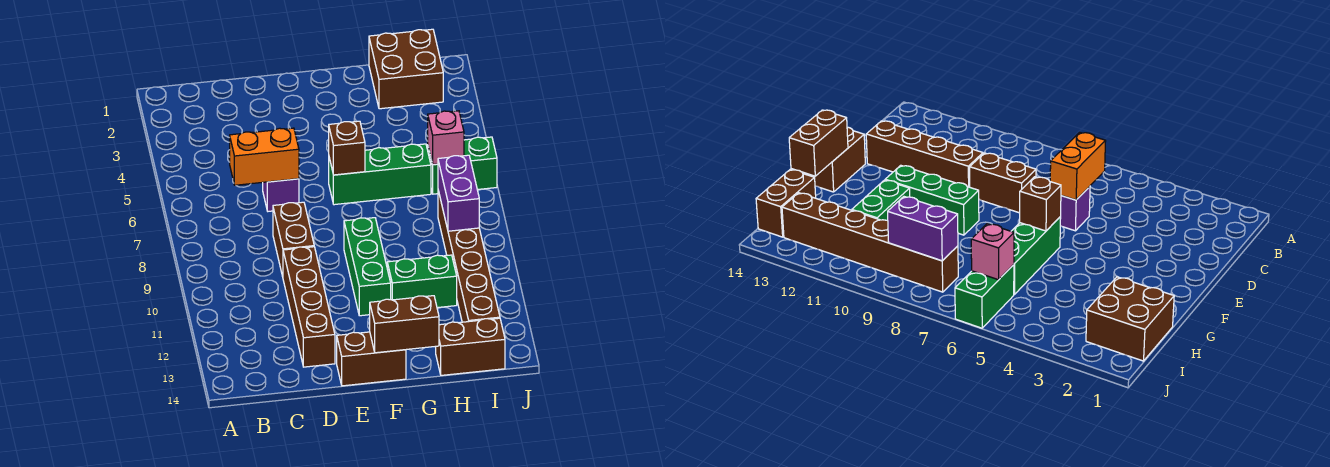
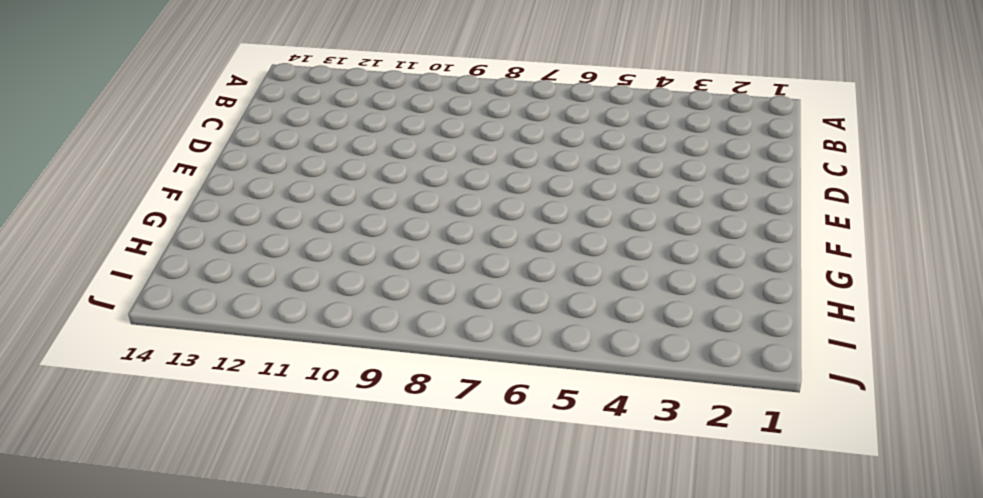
none -> purple 1x1 brick [263,179,299,211]
none -> brown 1x2 brick [273,202,314,277]
none -> brown 1x4 brick [283,247,335,367]

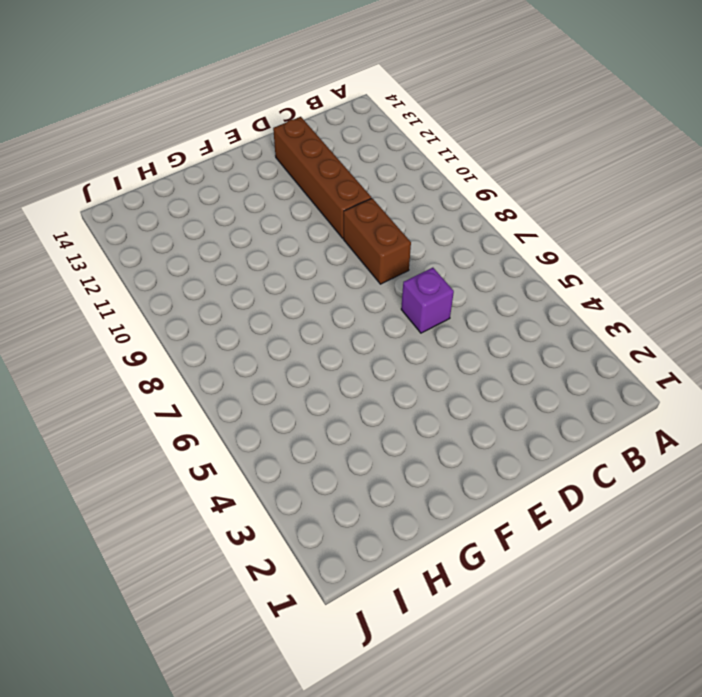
none -> brown 1x2 brick [337,332,406,386]
none -> green 1x3 brick [329,144,431,205]
none -> green 1x3 brick [344,218,391,316]

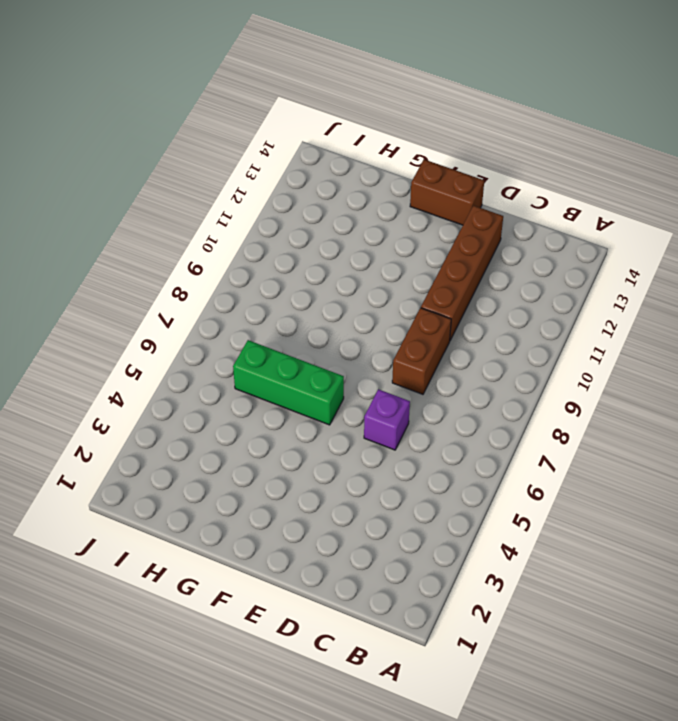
none -> green 1x3 brick [344,218,391,316]
none -> green 1x2 brick [387,255,457,308]
none -> brown 2x2 brick [369,29,443,109]

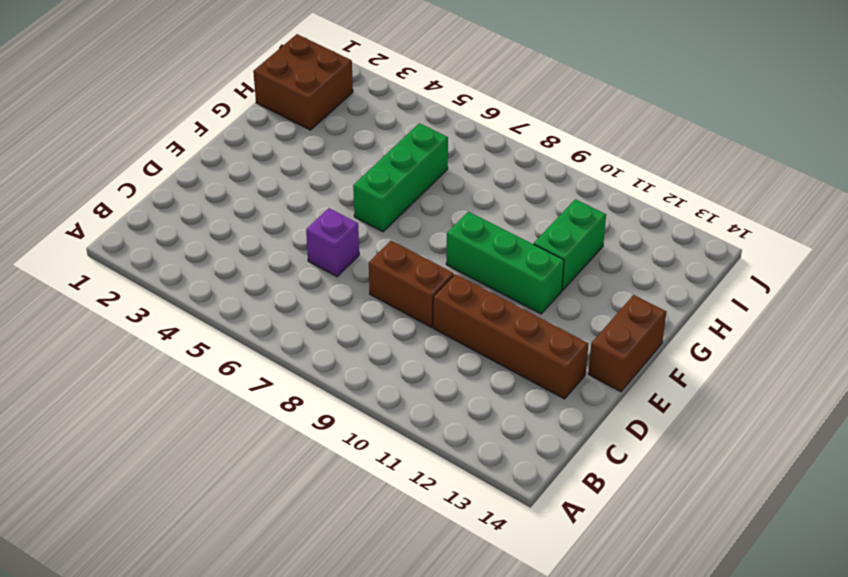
none -> brown 1x2 brick [436,318,505,375]
none -> green 1x2 brick [428,137,497,194]
none -> brown 1x6 brick [438,191,500,322]

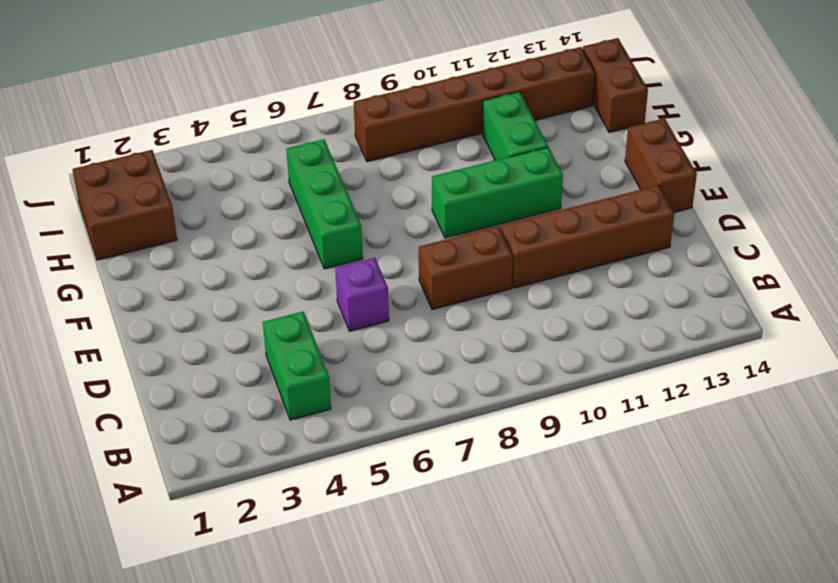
green 1x2 brick [263,311,331,420] -> green 1x2 brick moved to [428,137,497,194]
none -> orange 1x2 brick [230,128,299,185]
none -> brown 1x1 brick [329,121,365,175]
none -> brown 1x2 brick [370,296,439,353]

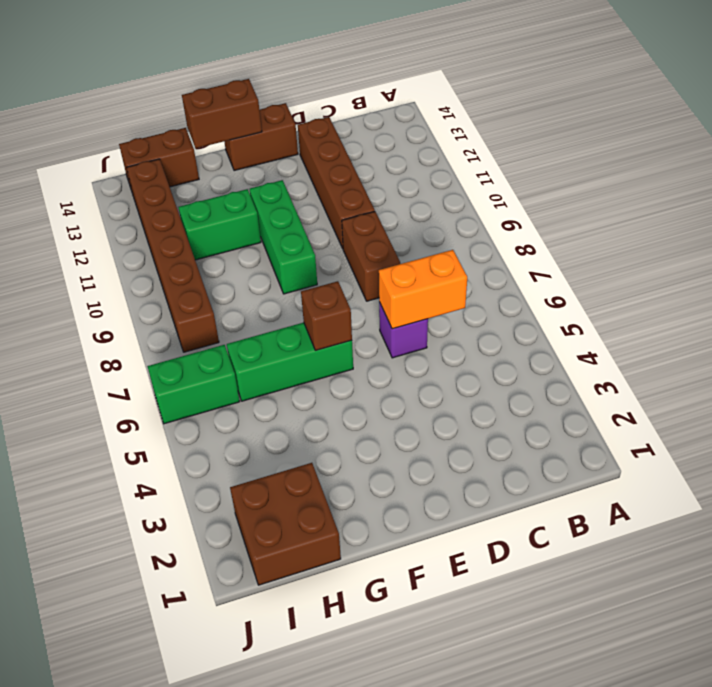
none -> pink 1x1 brick [428,111,464,165]
none -> purple 1x2 brick [438,155,479,231]

